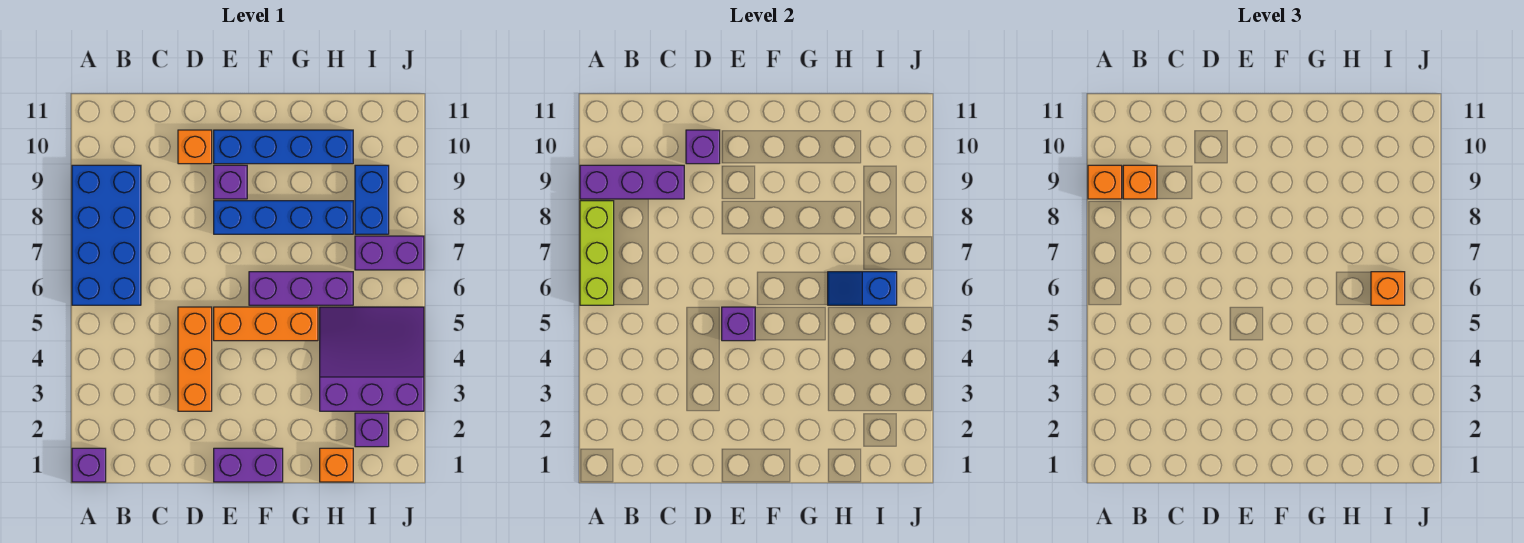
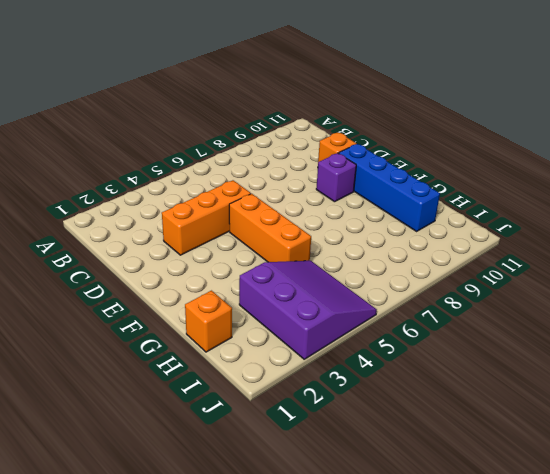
none -> purple 1x1 brick [72,448,106,482]
none -> blue 2x4 brick [72,165,141,305]
none -> purple 1x2 brick [214,448,283,482]

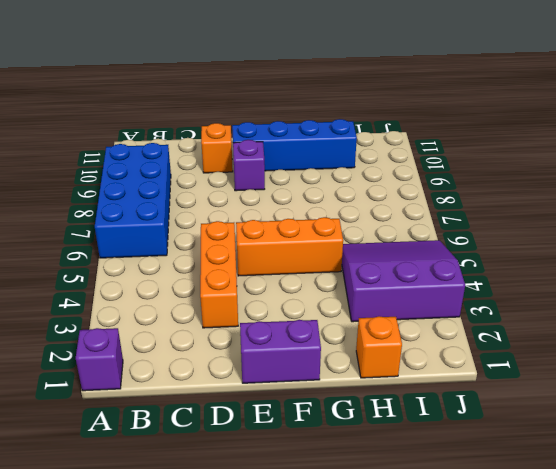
none -> blue 1x4 brick [214,201,353,234]
none -> purple 1x3 brick [249,272,353,305]
none -> purple 1x1 brick [355,413,389,447]

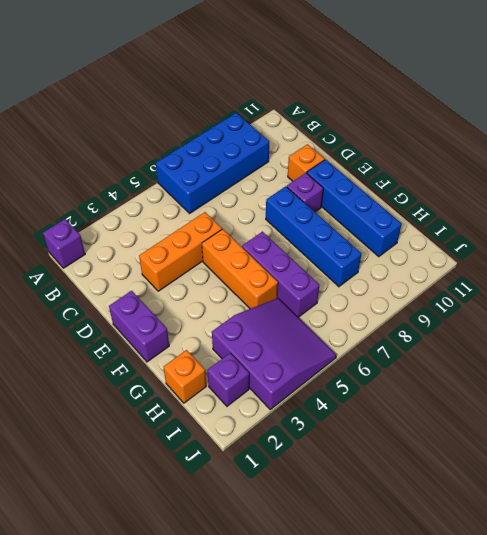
none -> purple 1x2 brick [355,236,424,270]
none -> blue 1x2 brick [355,165,389,234]
none -> lime 1x3 brick [580,201,614,305]

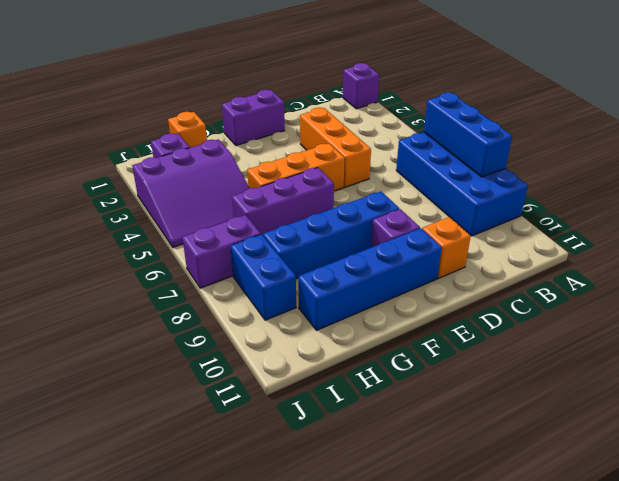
blue 1x3 brick [424,92,512,177] -> lime 1x3 brick [580,201,614,305]
none -> purple 1x3 brick [580,165,684,199]
none -> purple 1x1 brick [686,130,720,164]
none -> purple 1x1 brick [722,307,755,341]

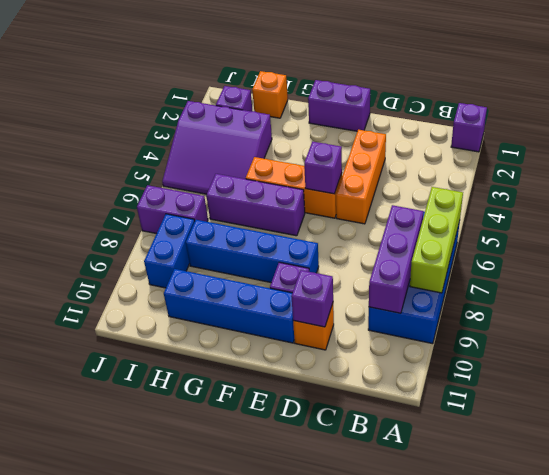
purple 1x3 brick [369,205,424,313] -> purple 1x3 brick turned to [580,165,684,199]
none -> blue 1x2 slope [828,272,897,305]
none -> orange 1x1 brick [1088,165,1122,199]
none -> orange 1x1 brick [1123,165,1157,199]

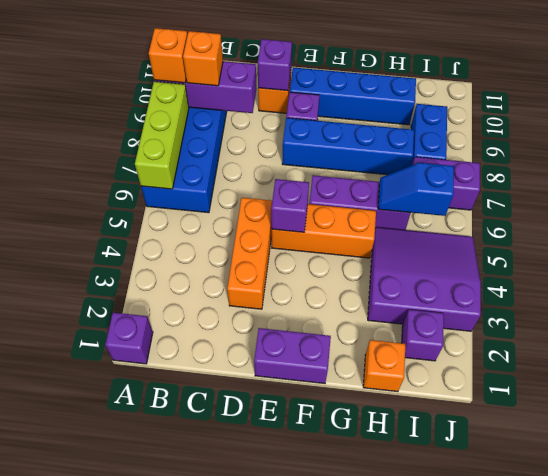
none -> orange 1x1 brick [1371,272,1405,305]

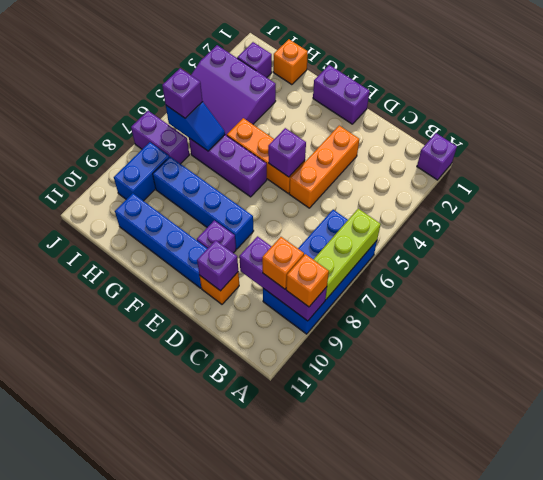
purple 1x1 brick [162,68,203,118] -> orange 1x1 brick [1371,272,1405,305]

